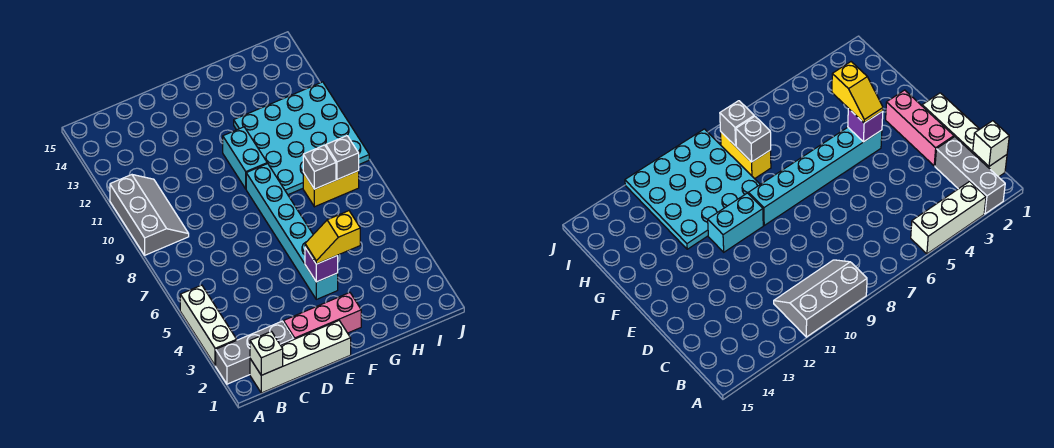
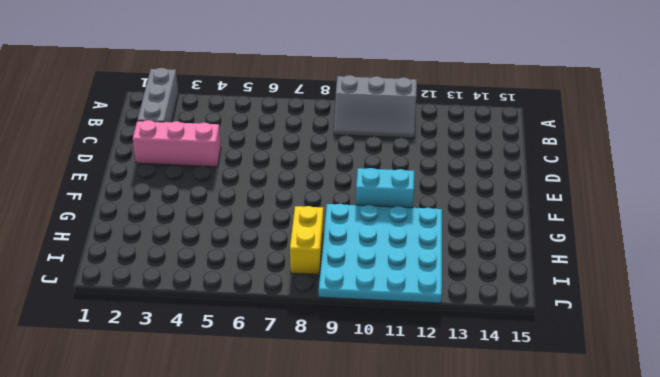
pink 1x3 brick [133,120,221,167] -> pink 1x3 brick turned to [283,293,361,339]
none -> white 1x3 brick [180,285,237,366]
none -> white 1x4 brick [250,321,351,393]
none -> cyan 1x6 brick [246,164,338,299]

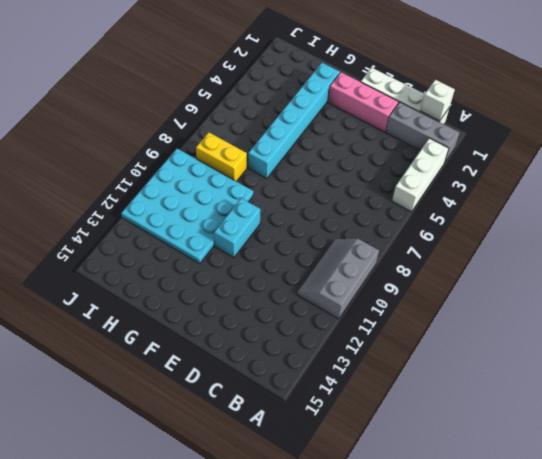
cyan 1x6 brick [248,63,340,179] -> cyan 1x6 brick moved to [246,164,338,299]
none -> purple 1x1 brick [305,248,338,282]
none -> grey 1x1 brick [303,145,336,189]
none -> grey 1x1 brick [326,136,359,179]

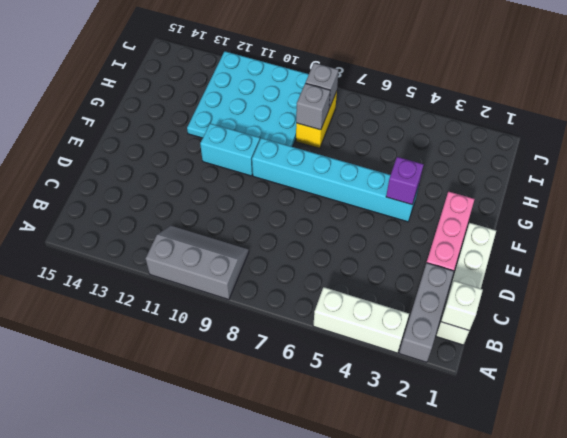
none -> yellow 1x2 slope [305,211,360,264]

